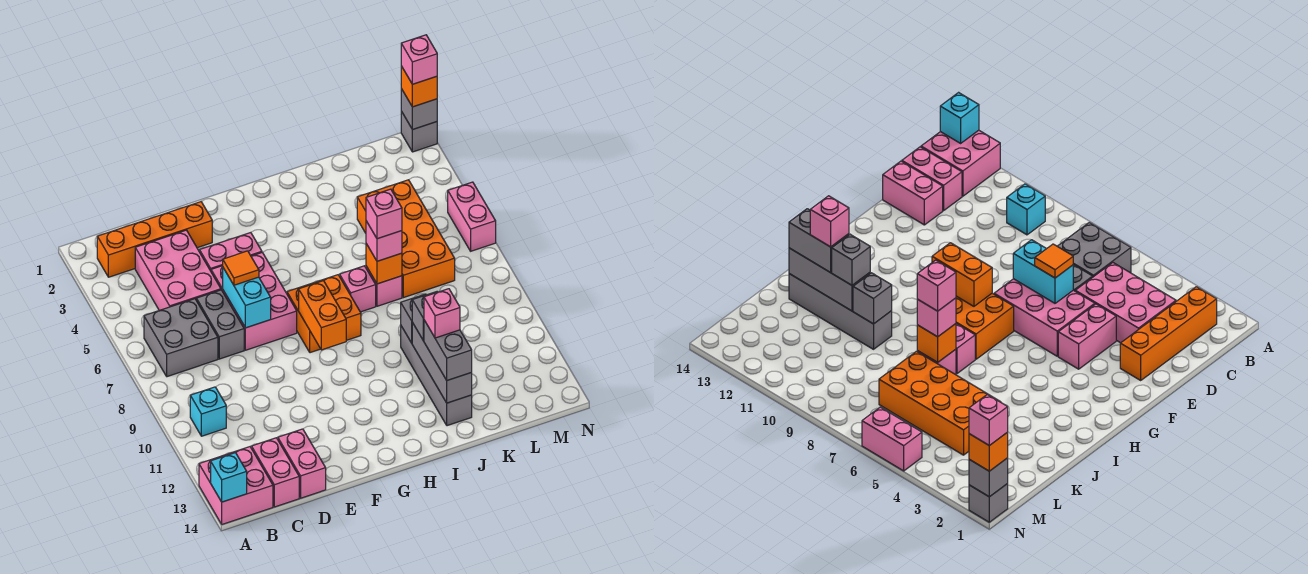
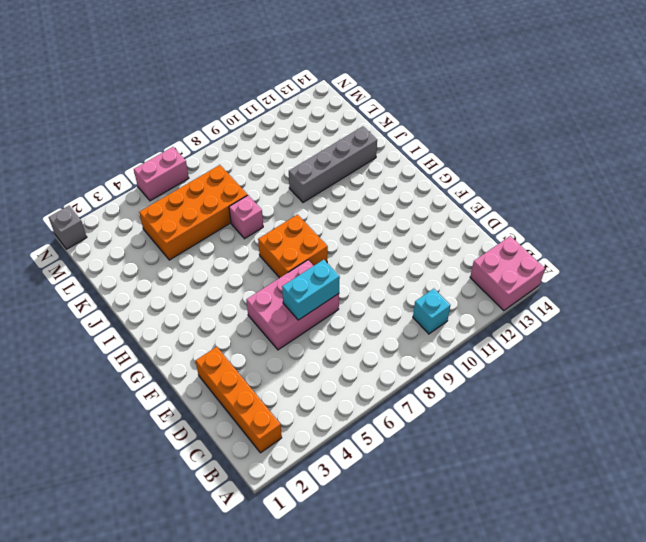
none -> grey 2x2 brick [144,299,218,377]
none -> pink 2x3 brick [135,230,221,310]
none -> pink 1x2 brick [252,438,299,507]
none -> grey 1x2 brick [196,290,244,359]

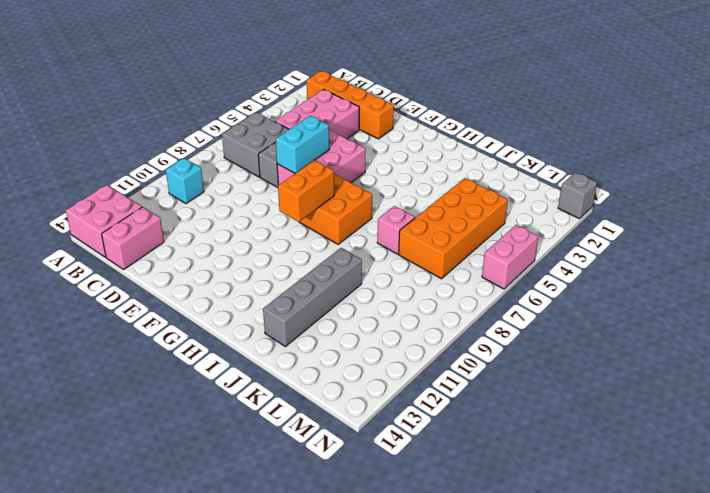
none -> pink 1x2 brick [278,429,326,498]
none -> pink 1x2 brick [200,233,262,271]
none -> pink 1x1 brick [340,266,376,312]
none -> cyan 1x1 brick [211,453,247,502]

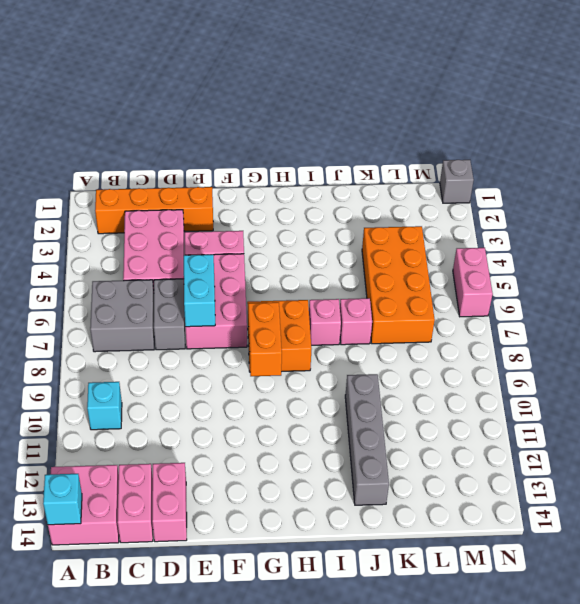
none -> orange 1x1 brick [366,244,402,284]
none -> grey 1x1 brick [401,294,426,343]
none -> grey 1x3 brick [412,323,472,403]
none -> grey 1x1 brick [401,89,437,130]

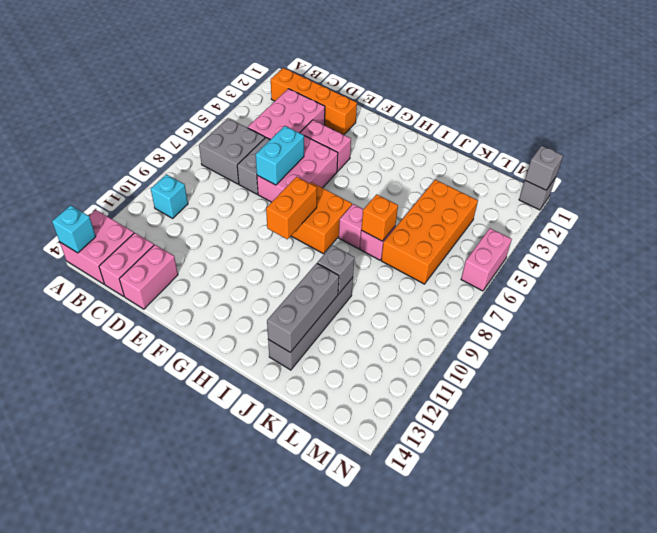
none -> orange 1x1 tile [223,251,259,285]
none -> pink 1x1 brick [366,221,402,261]
none -> grey 1x1 brick [412,292,437,341]
none -> grey 1x2 brick [424,320,472,380]

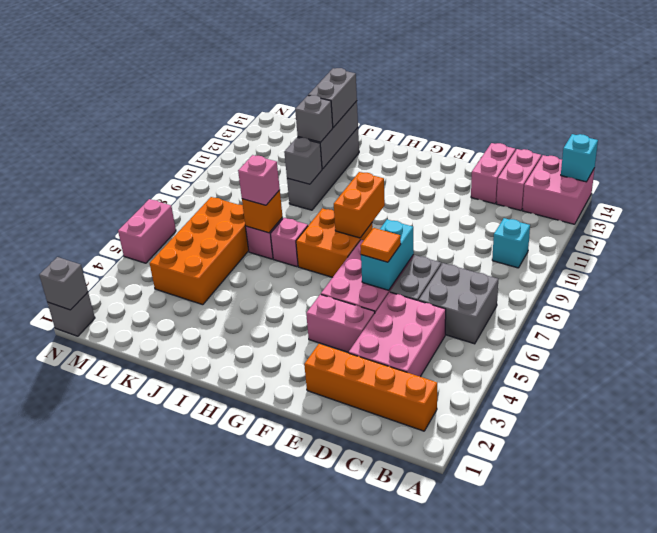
none -> orange 1x1 brick [401,66,437,107]
none -> pink 1x1 brick [366,189,402,239]
none -> pink 1x1 brick [424,289,460,338]
none -> pink 1x1 brick [401,35,437,84]

